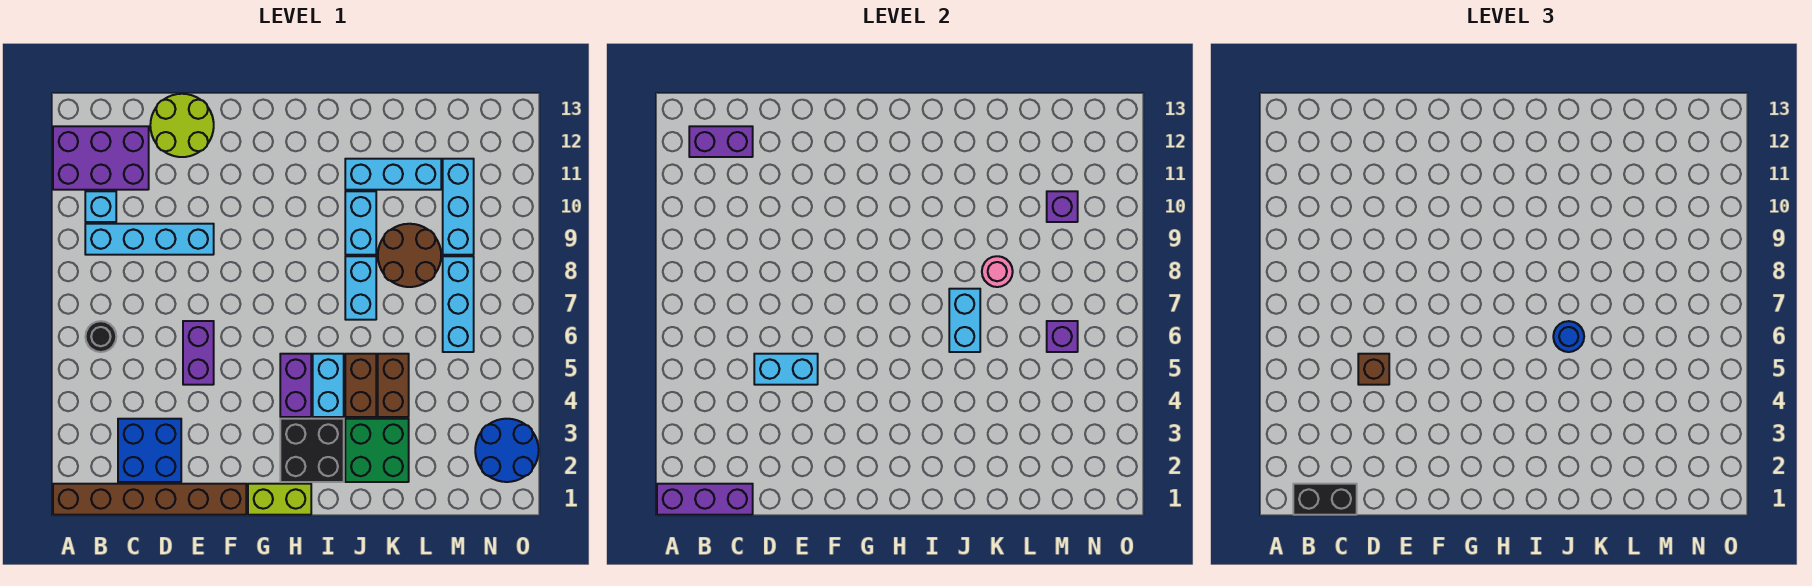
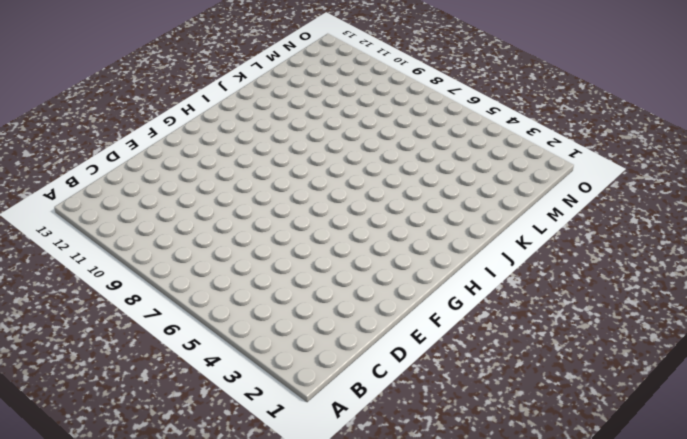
none -> brown 1x6 brick [53,484,246,515]
none -> purple 2x3 brick [53,126,149,190]
none -> black 1x1 round brick [85,321,116,352]
none -> cyan 1x4 brick [85,224,214,255]

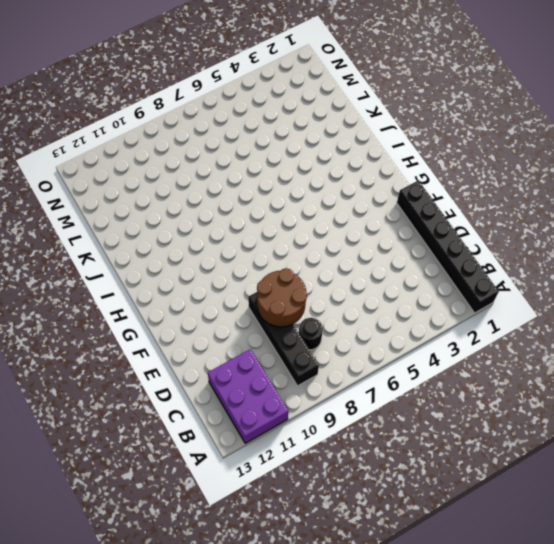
black 1x6 brick [397,180,499,313] -> brown 1x6 brick [53,484,246,515]
black 1x4 brick [248,292,319,386] -> cyan 1x4 brick [85,224,214,255]
black 1x1 round brick [299,318,323,350] -> black 1x1 round brick moved to [85,321,116,352]
brown 2x2 round brick [257,268,307,327] -> brown 2x2 round brick moved to [378,224,441,287]
none -> cyan 1x1 brick [85,191,116,222]
none -> blue 2x2 brick [118,419,181,482]
none -> lime 2x2 round brick [150,94,214,157]
none -> purple 1x2 brick [183,321,214,385]

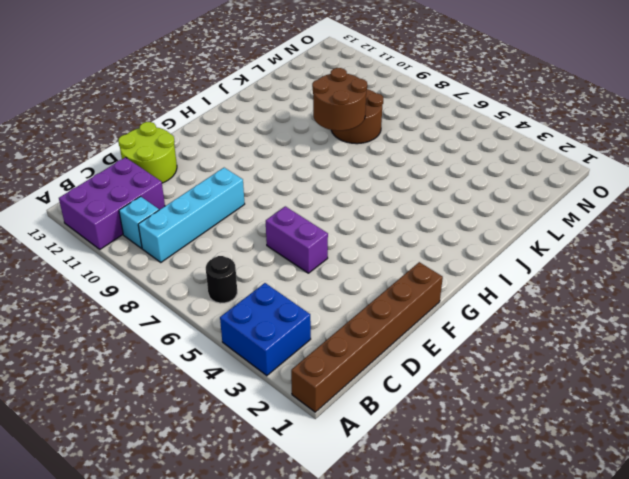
blue 2x2 brick [220,283,311,376] -> blue 2x2 brick moved to [118,419,181,482]
brown 2x2 round brick [312,68,367,131] -> pink 1x1 round brick [982,256,1013,287]
none -> lime 1x2 brick [248,484,311,515]
none -> black 2x2 brick [280,419,344,482]
none -> purple 1x2 brick [280,354,311,417]
none -> cyan 1x2 brick [313,354,344,417]

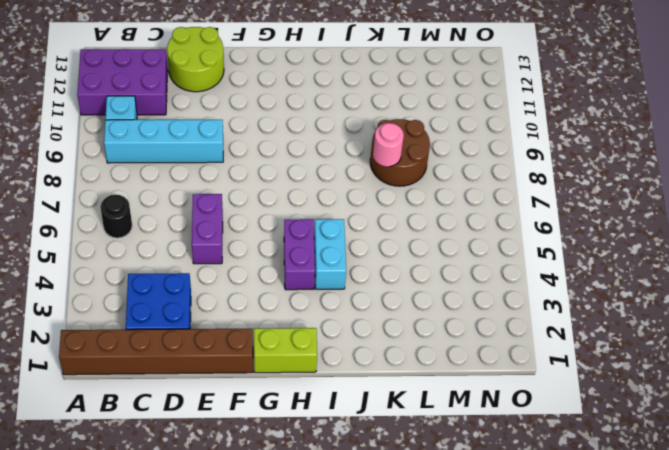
none -> black 2x2 brick [280,419,344,482]
none -> green 2x2 brick [345,419,409,482]
none -> brown 1x2 brick [345,354,376,417]
none -> cyan 1x2 brick [345,256,376,320]

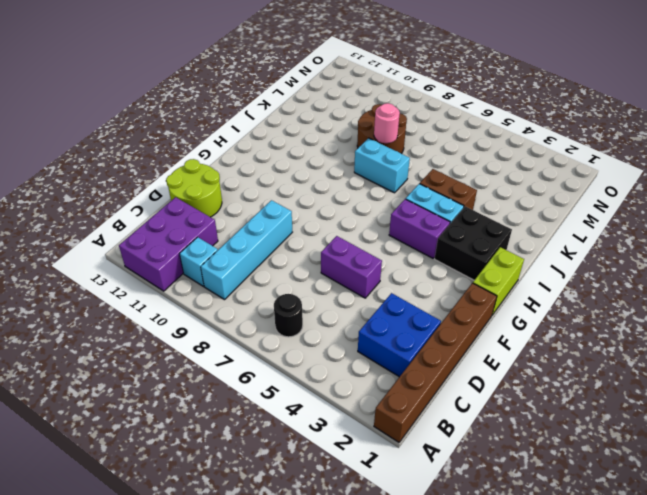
none -> green 2x2 brick [345,419,409,482]
none -> cyan 1x2 brick [345,191,376,255]
none -> cyan 1x3 brick [345,159,441,190]
none -> brown 1x2 brick [378,354,409,417]

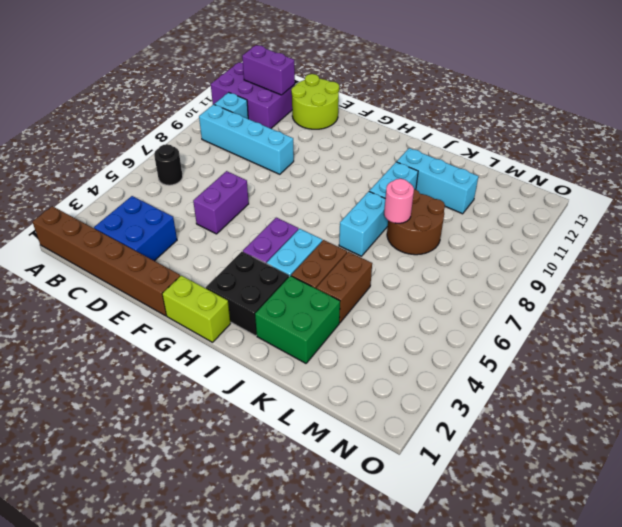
none -> cyan 1x3 brick [443,256,474,352]
none -> cyan 1x3 brick [443,159,474,255]
none -> blue 2x2 round brick [475,419,539,482]
none -> purple 1x3 brick [657,484,753,515]

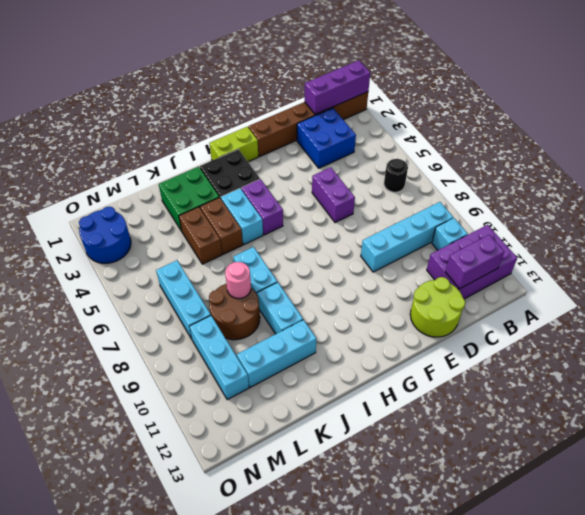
none -> cyan 1x2 brick [754,354,818,385]
none -> cyan 1x2 brick [949,289,980,352]
none -> purple 1x1 brick [1047,321,1078,352]
none -> purple 1x1 brick [1047,191,1078,222]

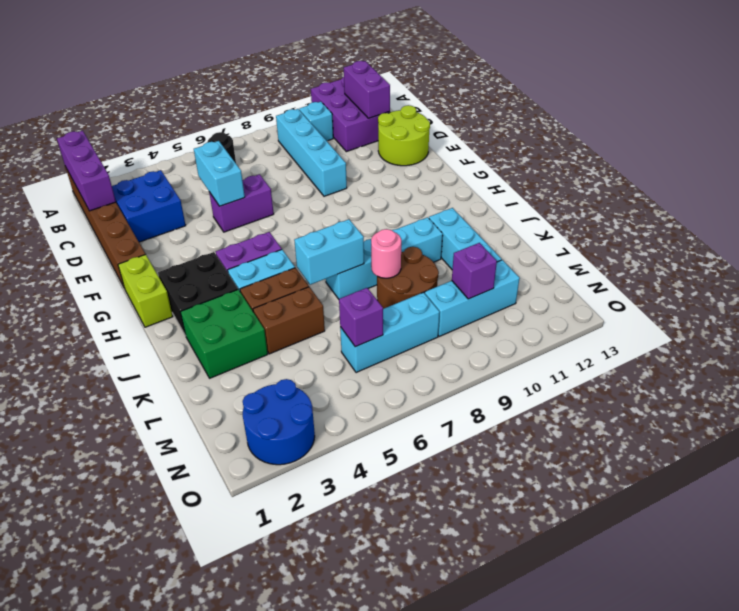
none -> black 1x2 brick [1293,484,1357,515]
none -> brown 1x1 brick [1358,354,1389,385]
none -> blue 1x1 round brick [1553,321,1584,352]

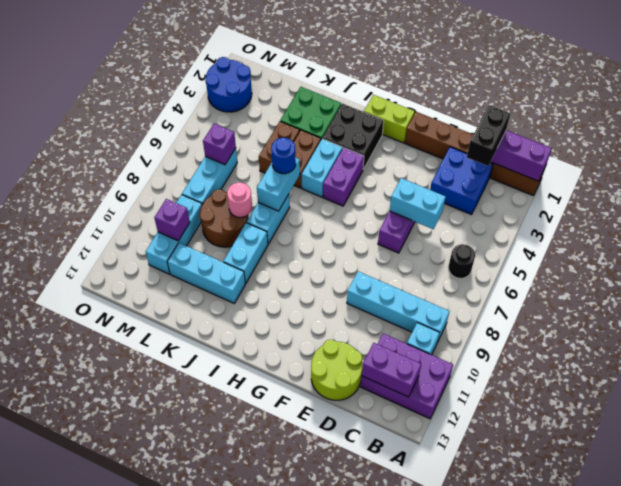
black 1x2 brick [467,105,510,166] -> black 1x2 brick turned to [1293,484,1357,515]
none -> brown 1x1 brick [1358,354,1389,385]

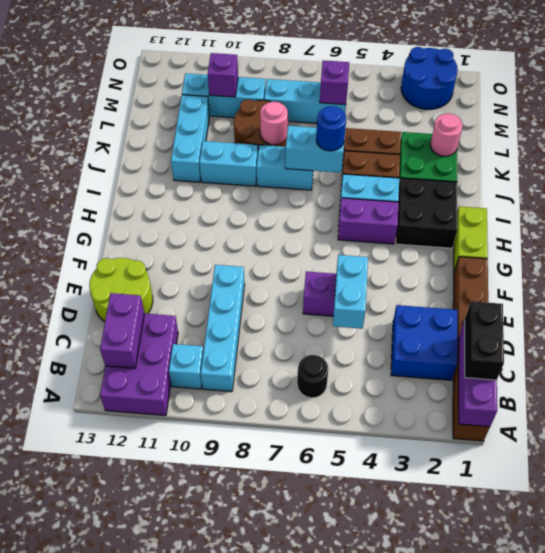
pink 1x1 round brick [430,113,463,156] -> none
none -> brown 1x1 brick [1358,354,1389,385]

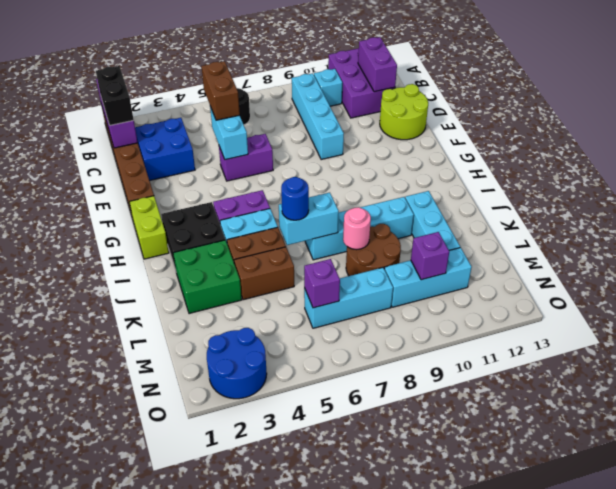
brown 1x2 brick [202,61,240,120] -> brown 1x1 brick [1358,354,1389,385]

